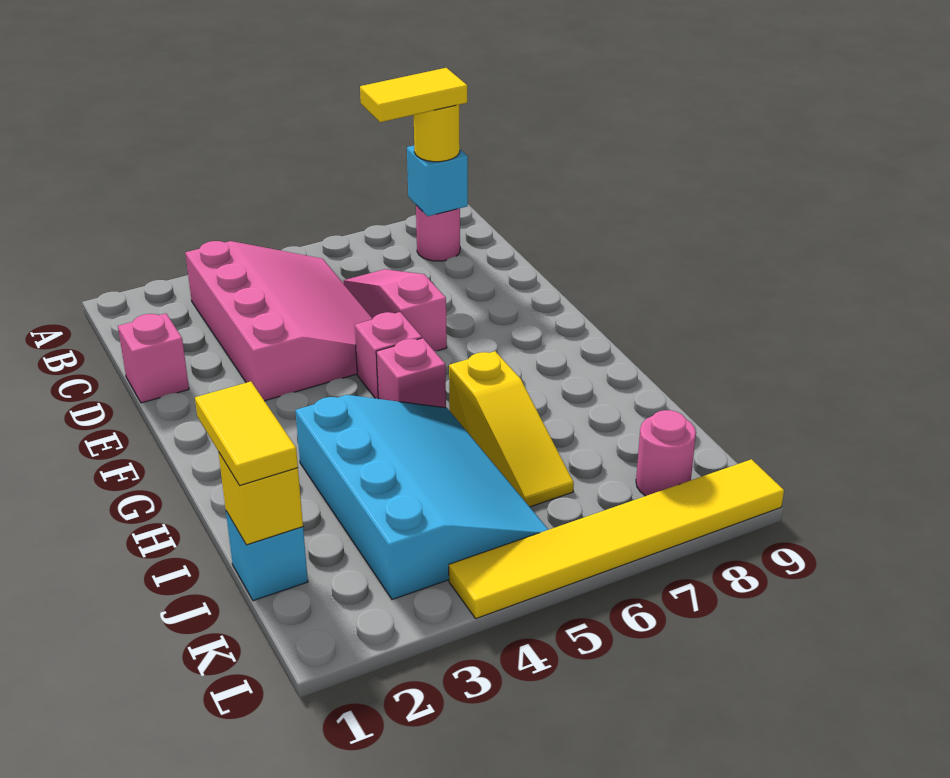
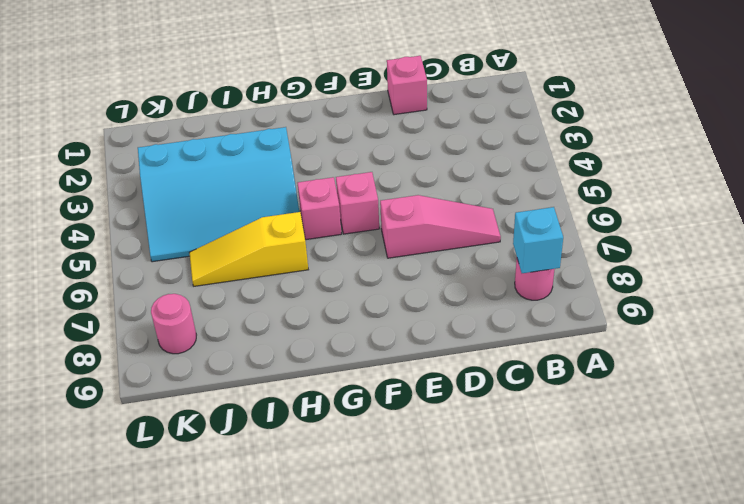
none -> pink 3x4 slope [185,241,373,401]
none -> cyan 1x1 brick [226,511,308,601]
none -> yellow 1x6 tile [449,459,784,619]

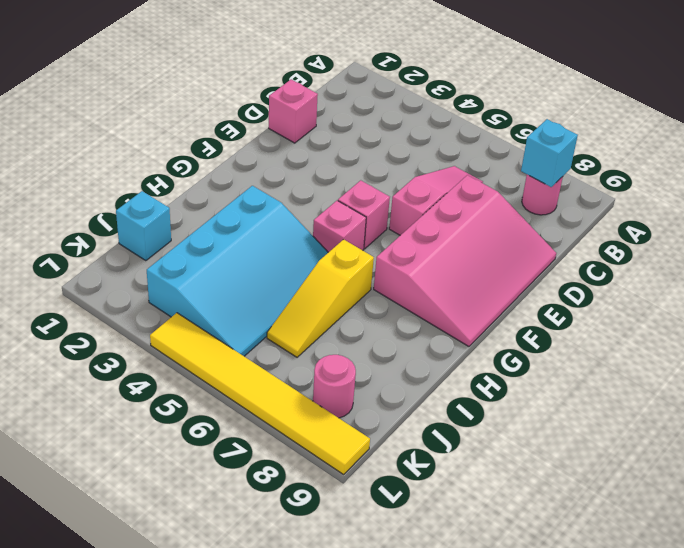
pink 3x4 slope [374,175,556,346] -> pink 3x4 slope moved to [185,241,373,401]
none -> yellow 1x1 brick [218,452,303,545]
none -> yellow 1x1 round brick [414,105,460,162]
none -> yellow 1x2 tile [195,382,298,486]

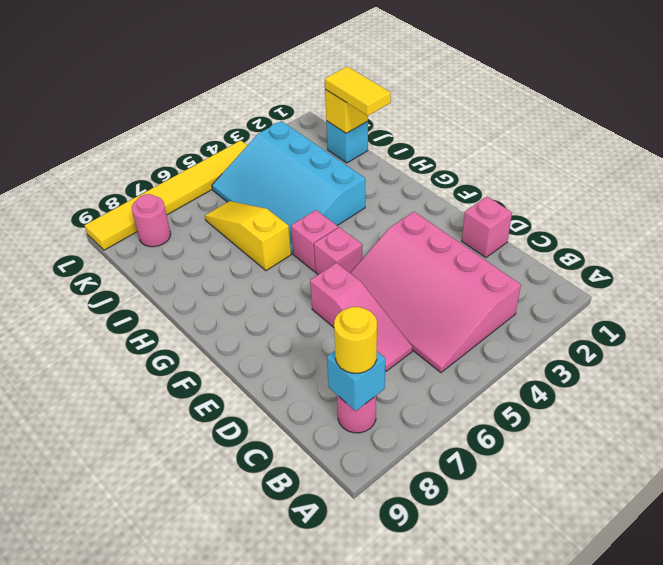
none -> yellow 1x2 tile [360,68,467,122]

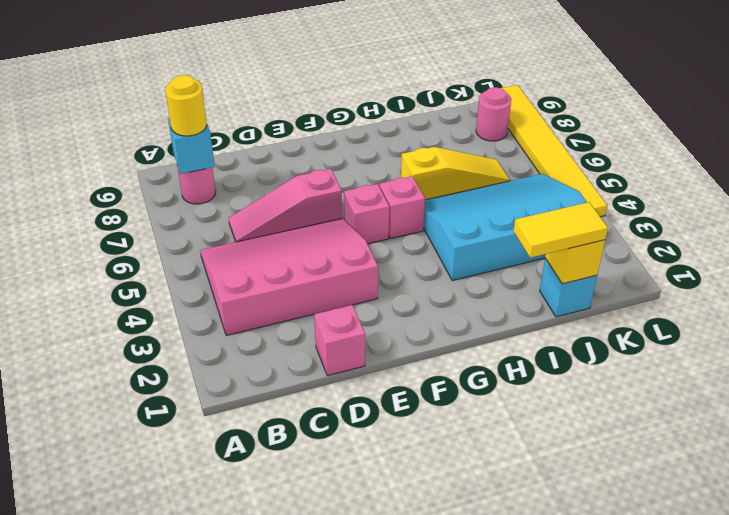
none -> yellow 1x2 tile [360,68,467,122]

